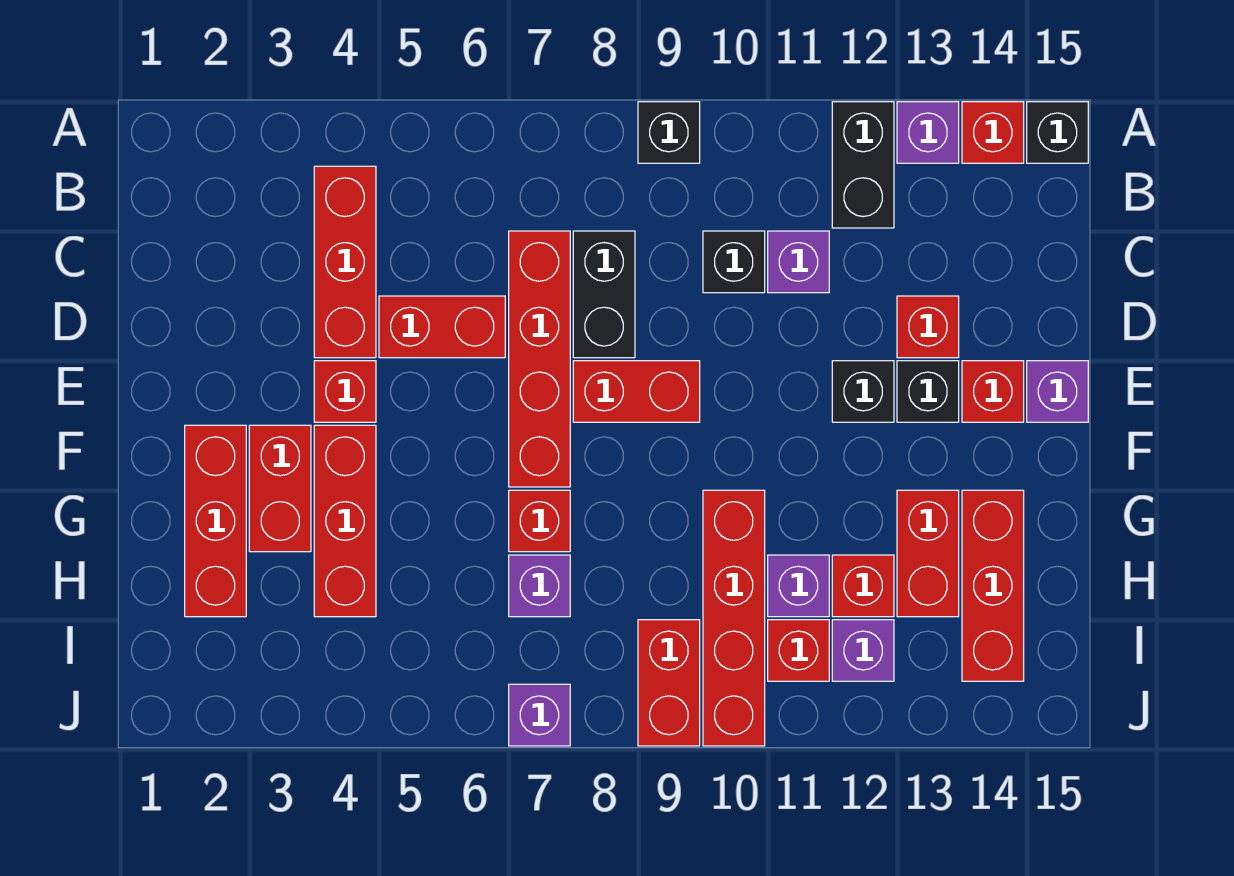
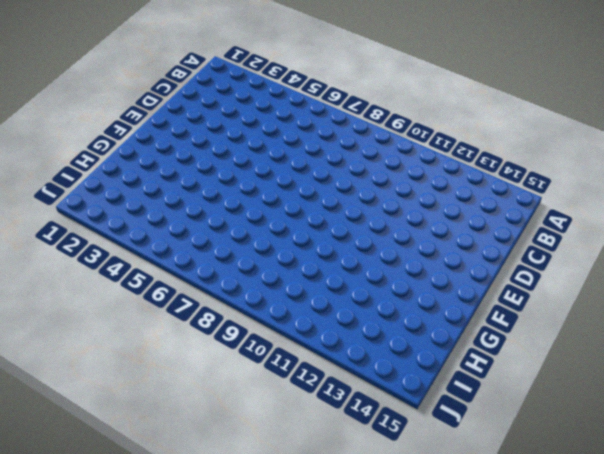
none -> black 1x1 brick [638,102,700,163]
none -> black 1x2 brick [832,102,894,228]
none -> purple 1x1 brick [897,102,959,163]
none -> red 1x1 brick [962,102,1024,163]

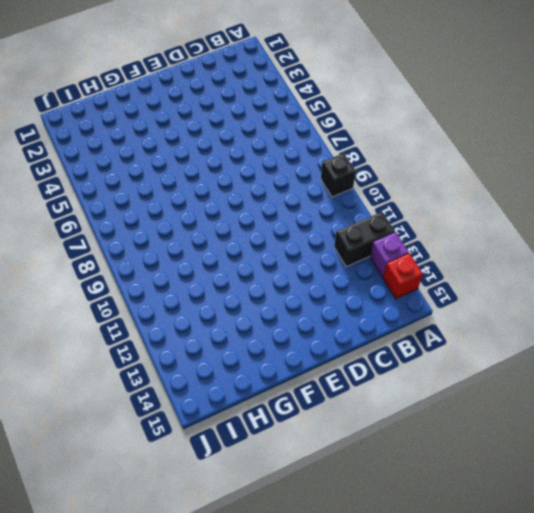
none -> black 1x1 brick [1027,102,1088,163]
none -> red 1x3 brick [314,166,376,358]
none -> red 1x4 brick [509,231,570,487]
none -> black 1x2 brick [573,231,635,358]

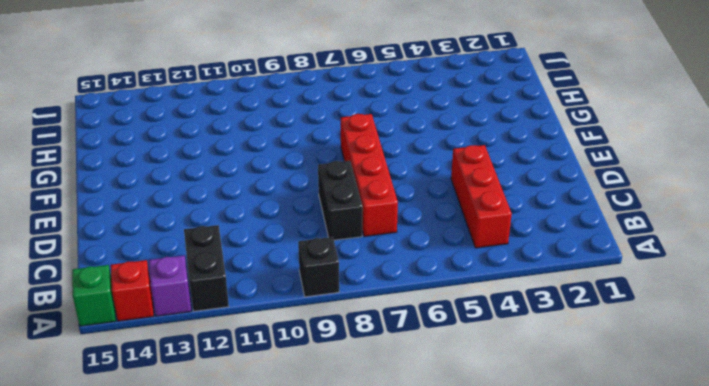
green 1x1 brick [72,265,116,326] -> black 1x1 brick [1027,102,1088,163]
none -> black 1x1 brick [703,231,765,293]
none -> purple 1x1 brick [768,231,829,293]
none -> red 1x2 brick [379,296,505,358]
none -> red 1x1 brick [897,296,959,358]

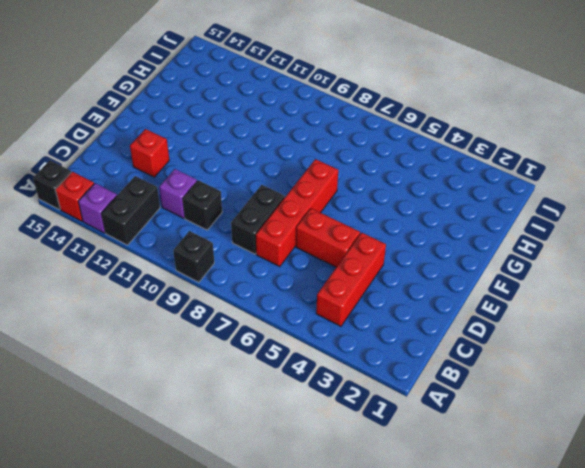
none -> red 1x1 brick [314,361,376,422]
none -> red 1x2 brick [573,361,700,422]
none -> black 1x1 brick [832,361,894,422]
none -> black 1x1 brick [897,361,959,422]

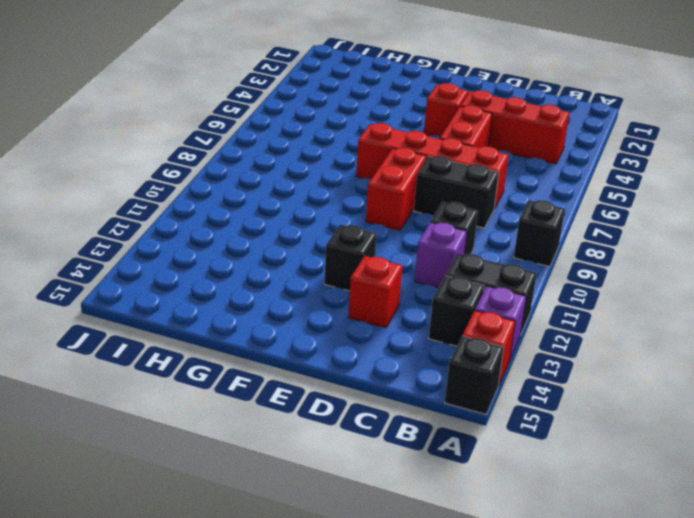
black 1x1 brick [429,276,484,346] -> black 1x1 brick moved to [897,361,959,422]
none -> red 1x1 brick [962,361,1024,422]
none -> purple 1x1 brick [1027,361,1088,422]
none -> red 1x3 brick [185,425,246,617]
none -> red 1x2 brick [249,425,311,552]

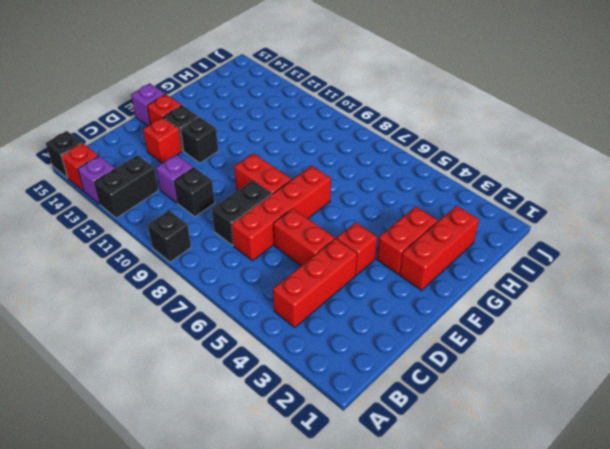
none -> red 1x3 brick [314,425,376,617]
none -> red 1x1 brick [509,490,570,552]
none -> red 1x4 brick [703,490,765,746]
none -> red 1x2 brick [897,490,959,617]

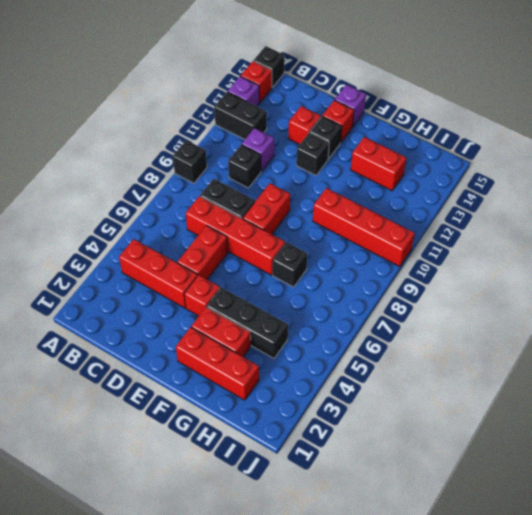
black 1x3 brick [207,287,288,358] -> red 1x3 brick [314,425,376,617]
black 1x1 brick [273,242,307,287] -> red 1x1 brick [509,490,570,552]
none -> red 1x3 brick [962,490,1024,681]
none -> purple 1x1 brick [509,555,570,617]
none -> purple 1x1 brick [768,555,829,617]
none -> red 1x1 brick [832,555,894,617]

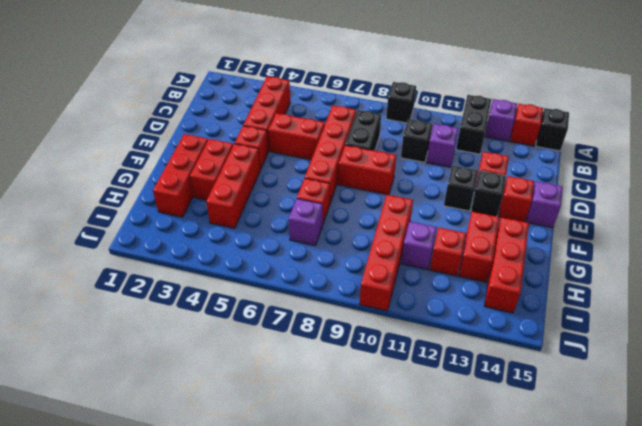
none -> red 1x2 brick [638,620,700,746]
none -> red 1x1 brick [768,620,829,681]
none -> purple 1x1 brick [832,620,894,681]
none -> purple 1x1 brick [509,684,570,746]

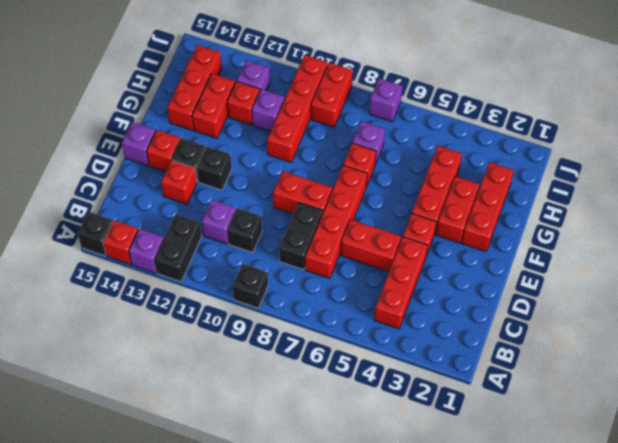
none -> red 1x1 brick [768,620,829,681]

